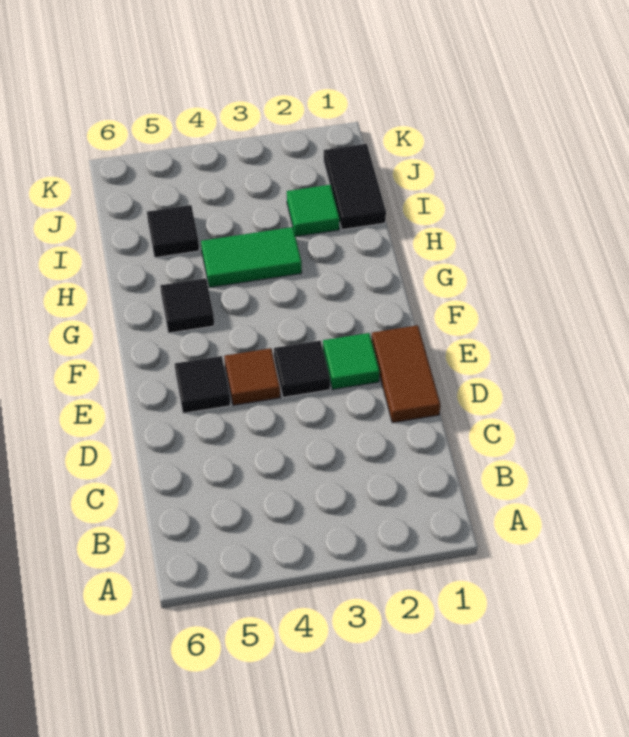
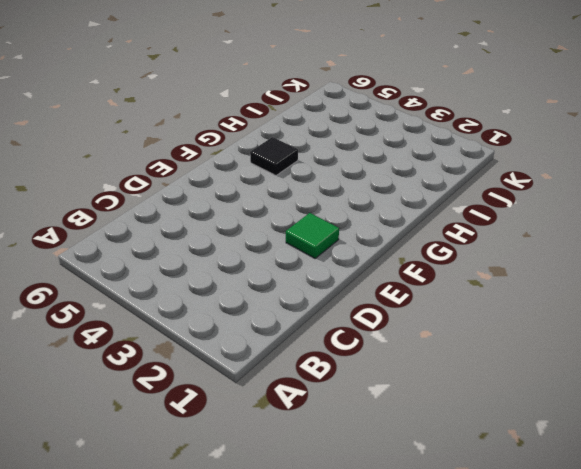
none -> brown 1x2 tile [372,325,440,423]
none -> black 1x1 tile [274,341,330,397]

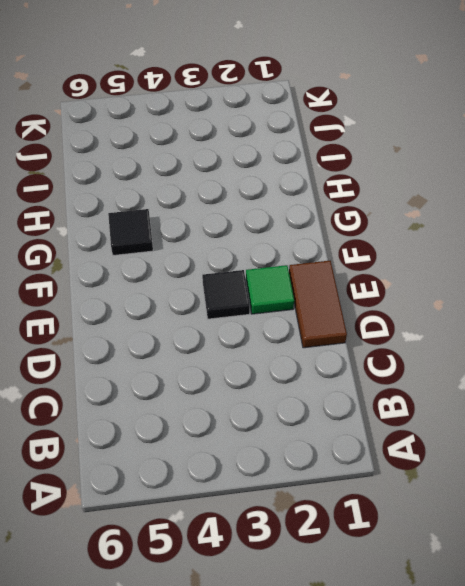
none -> brown 1x1 tile [224,348,280,405]
none -> black 1x1 tile [175,356,230,413]

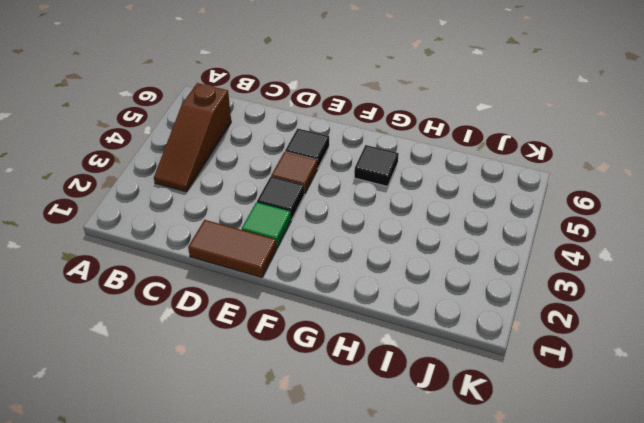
brown 1x3 slope [154,83,231,192] -> none
none -> green 1x2 tile [201,227,302,288]
none -> black 1x2 tile [324,144,386,230]

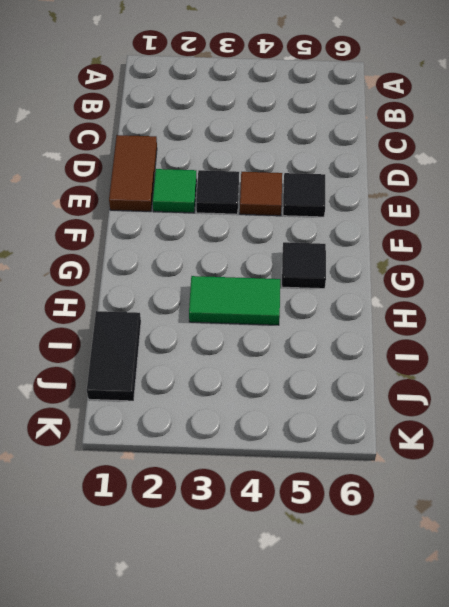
none -> green 1x1 tile [287,185,340,237]
none -> black 1x1 tile [147,205,199,258]

